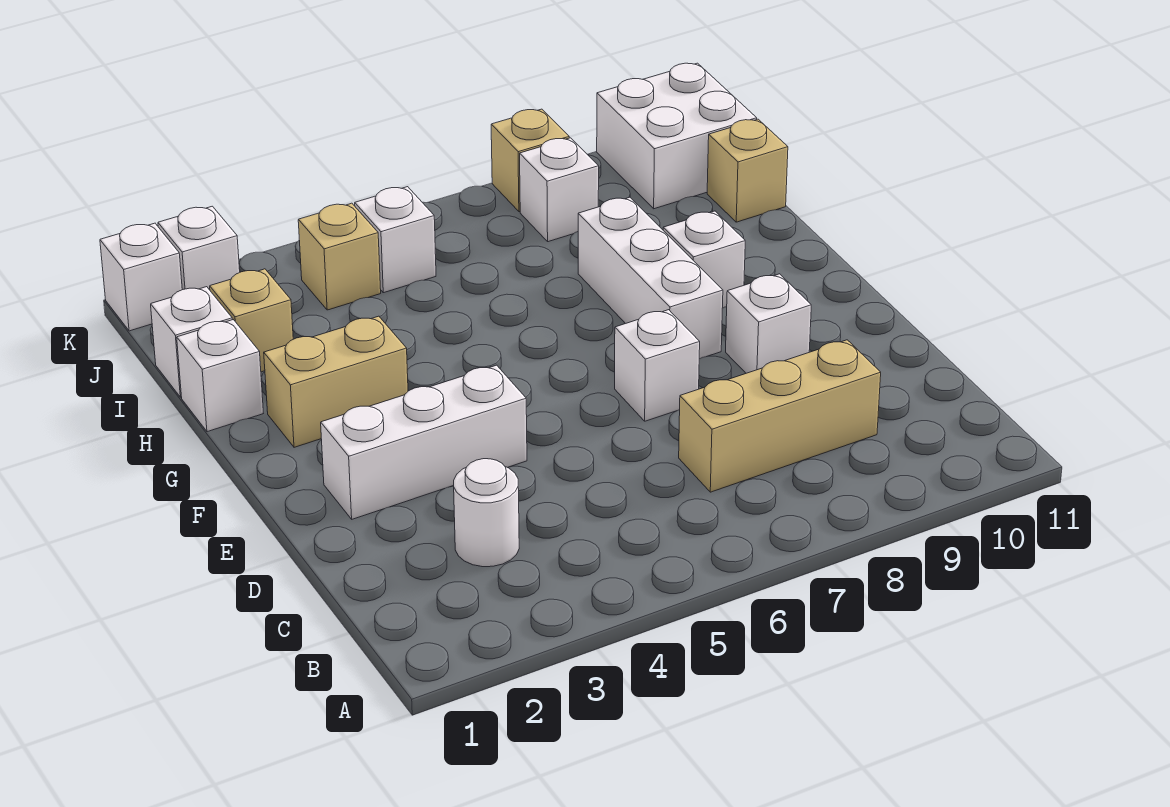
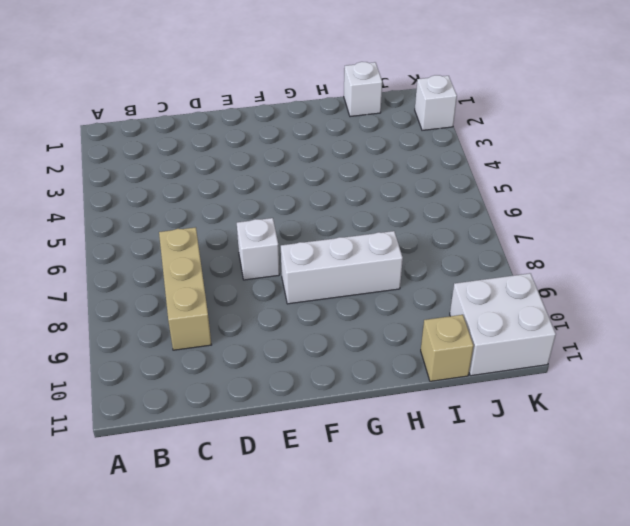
none -> white 1x1 round brick [454,459,519,567]
none -> white 1x3 brick [321,365,527,519]
none -> white 1x1 brick [726,274,811,373]

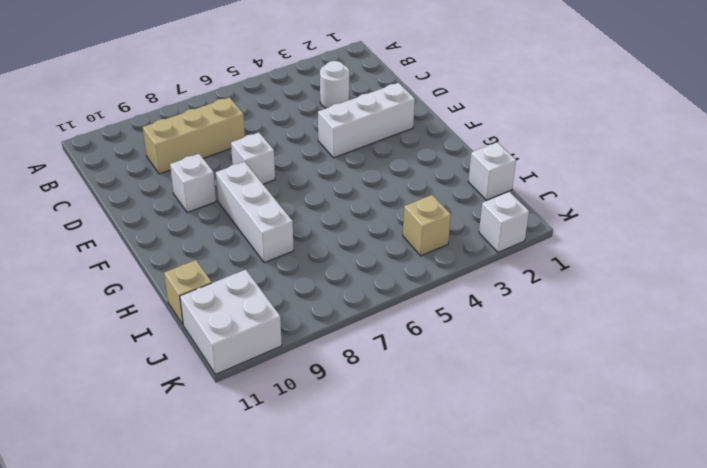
none -> tan 1x2 brick [264,316,408,447]
none -> white 1x1 brick [663,211,745,308]
none -> white 1x1 brick [177,320,263,432]

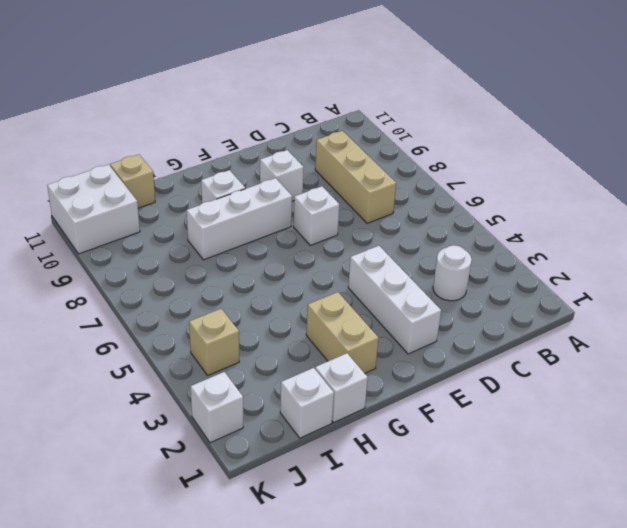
none -> tan 1x1 brick [210,269,293,372]
none -> white 1x1 brick [355,187,436,293]
none -> white 1x1 brick [520,138,599,242]

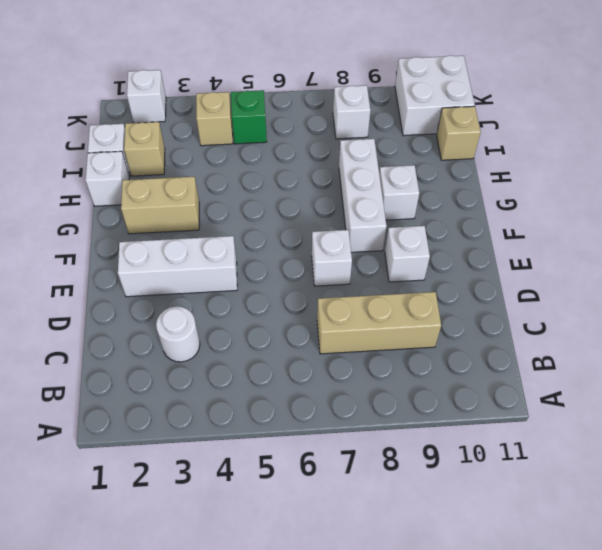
green 1x1 brick [231,90,267,144] -> white 1x1 brick [355,187,436,293]
none -> white 1x1 brick [100,223,182,331]
none -> tan 1x1 brick [491,109,569,212]

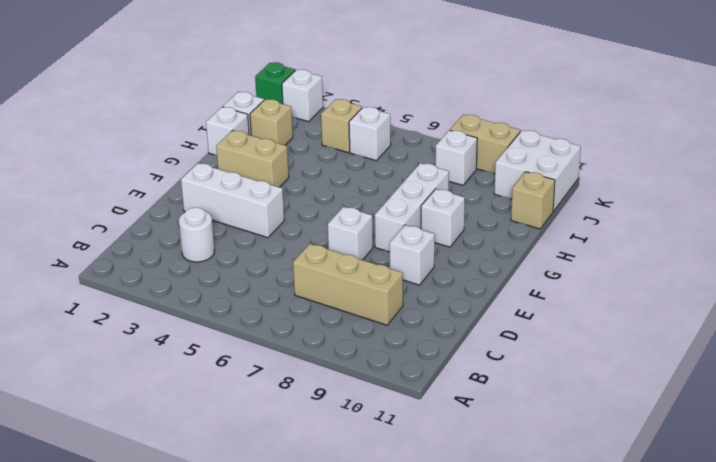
green 1x1 brick [255,62,295,104] -> white 1x1 brick [100,223,182,331]
tan 1x2 brick [450,114,520,174] -> tan 1x1 brick [491,109,569,212]

